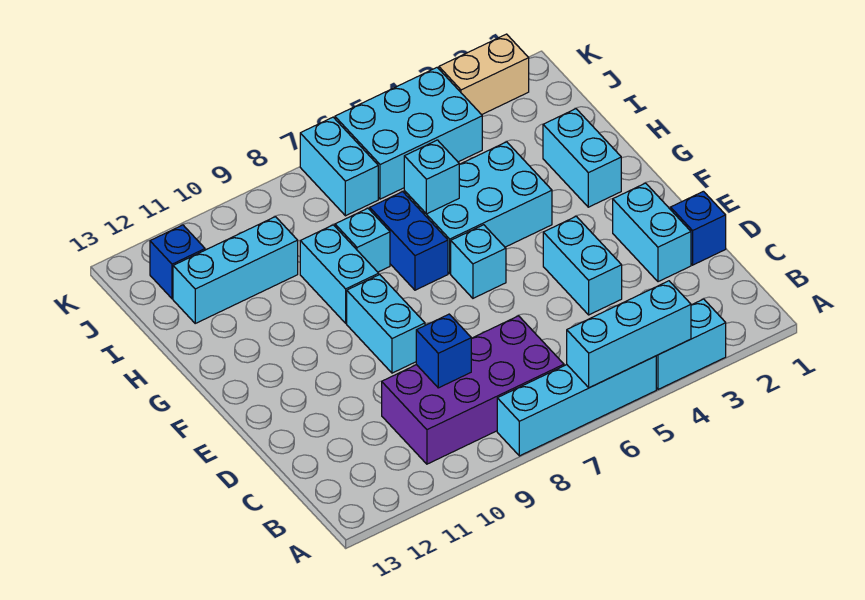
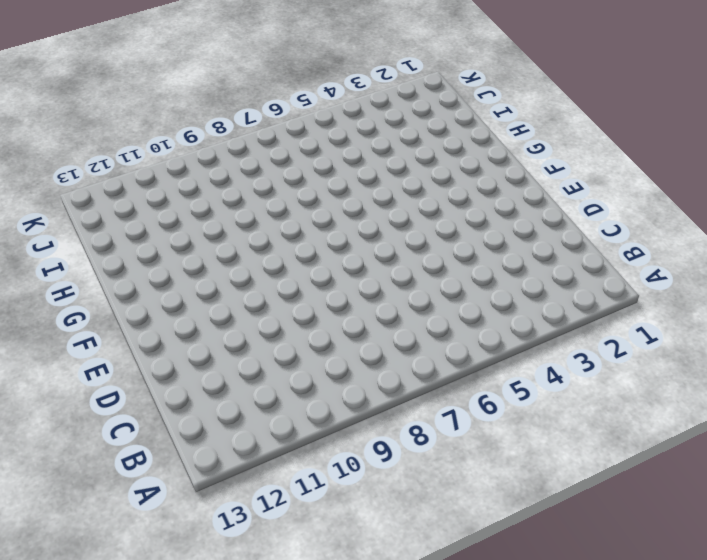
none -> cyan 1x2 brick [656,299,726,389]
none -> cyan 1x4 brick [497,356,656,456]
none -> purple 2x4 brick [382,316,564,464]

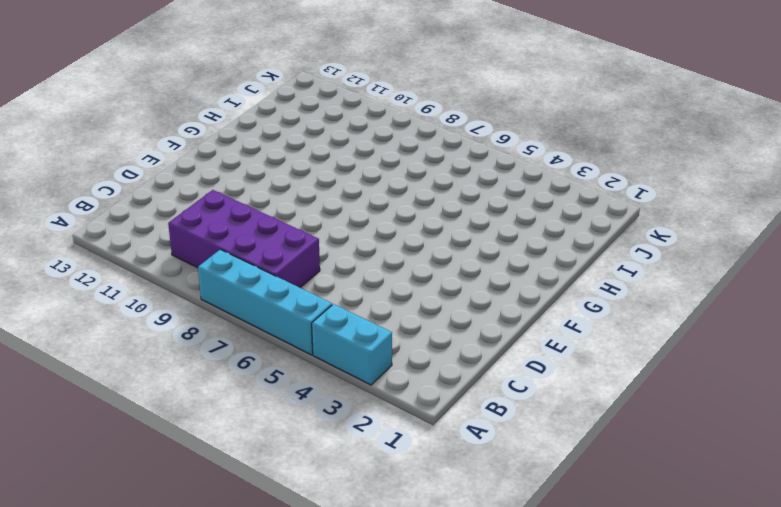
none -> blue 1x1 brick [671,191,726,265]
none -> cyan 1x2 brick [613,183,691,282]
none -> cyan 1x2 brick [543,216,622,315]

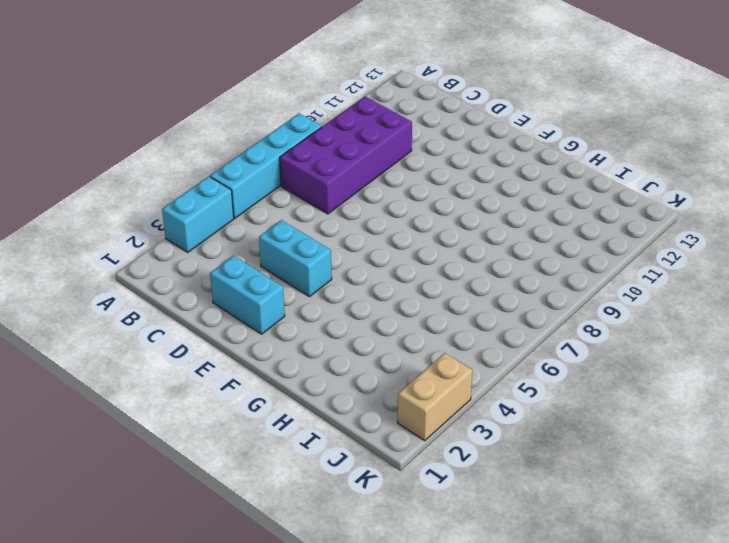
none -> blue 1x1 brick [671,191,726,265]
none -> cyan 1x2 brick [347,275,425,373]
none -> cyan 1x1 brick [451,225,506,298]

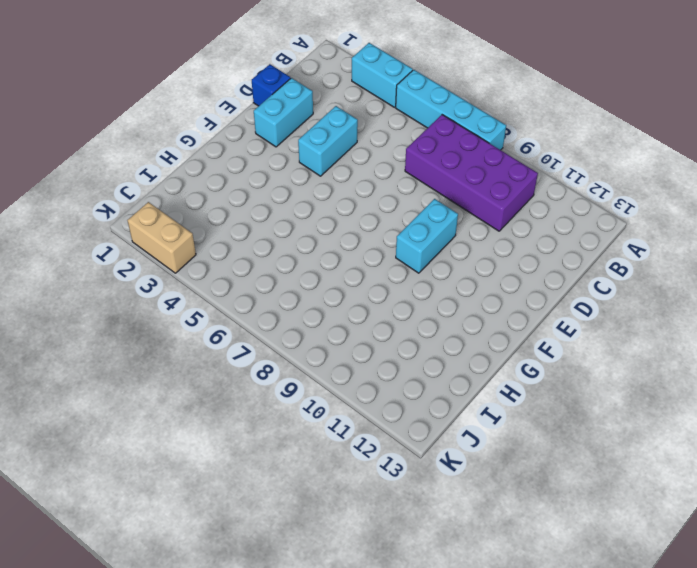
none -> cyan 1x1 brick [451,225,506,298]
none -> cyan 1x2 brick [543,109,621,207]
none -> cyan 2x3 brick [404,142,552,273]

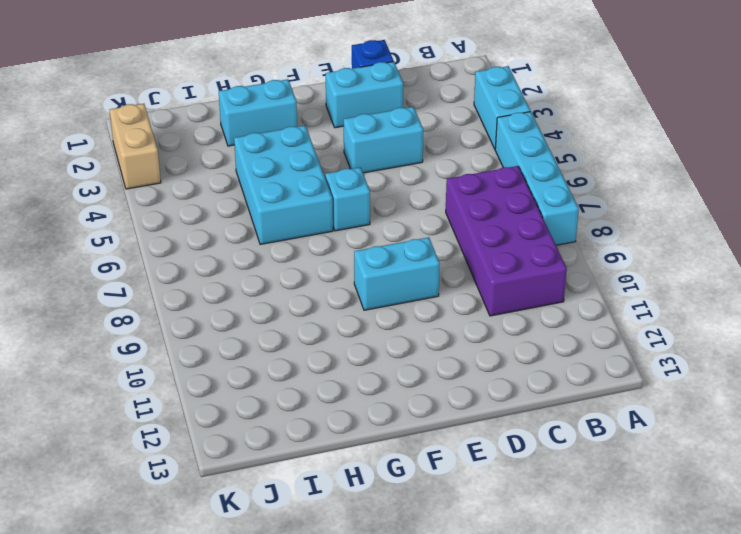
none -> blue 1x2 brick [370,192,448,290]
none -> cyan 1x2 brick [300,225,379,323]
none -> cyan 1x1 brick [335,208,390,272]

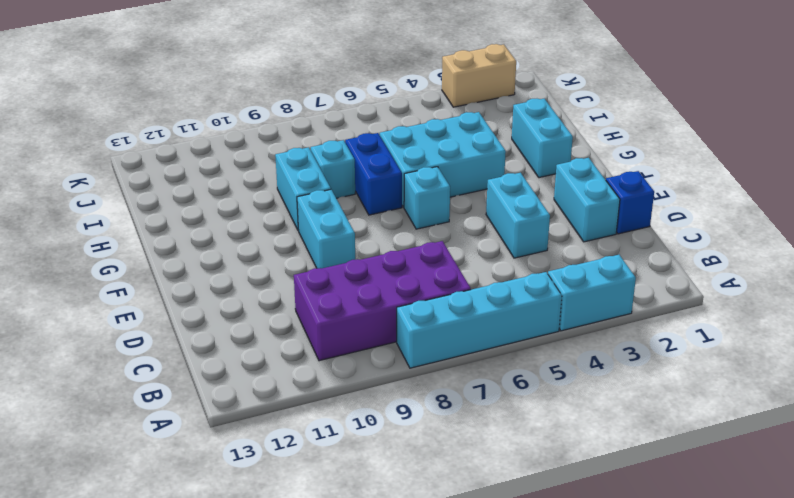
none -> cyan 1x3 brick [173,217,298,323]
none -> cyan 2x3 brick [335,68,482,199]
none -> cyan 1x2 brick [300,117,378,216]

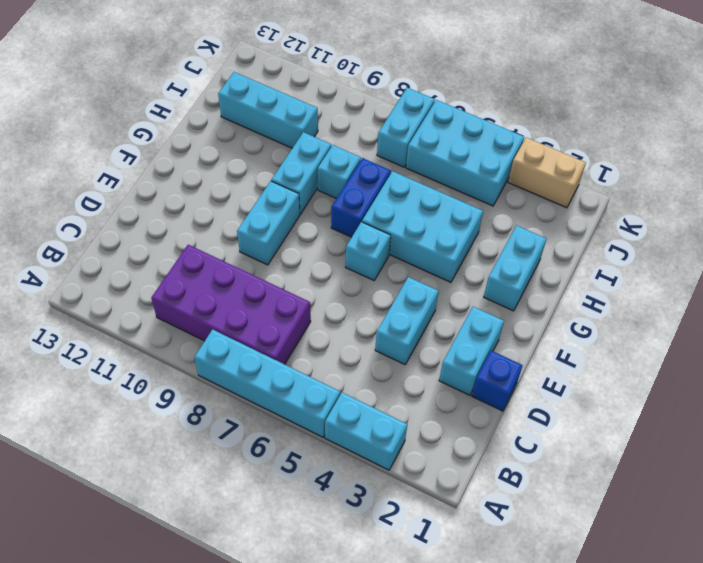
none -> blue 1x1 brick [150,225,205,299]
none -> cyan 1x3 brick [567,281,691,388]
none -> blue 1x1 brick [416,314,471,388]

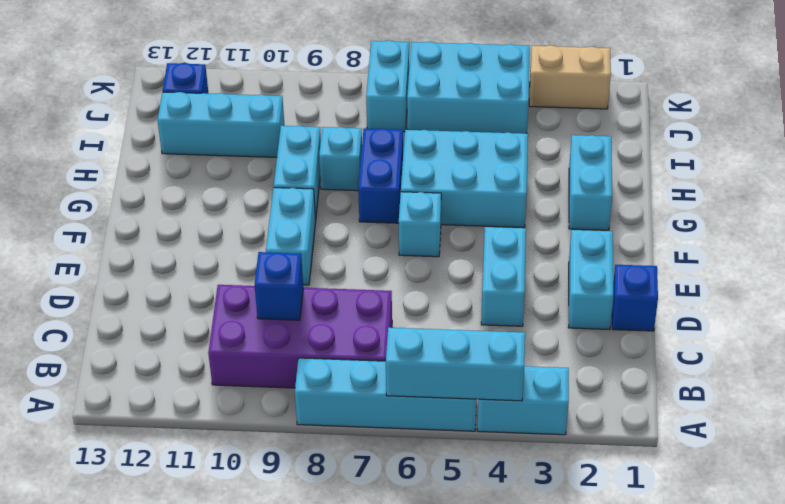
none -> cyan 1x1 brick [404,140,459,214]

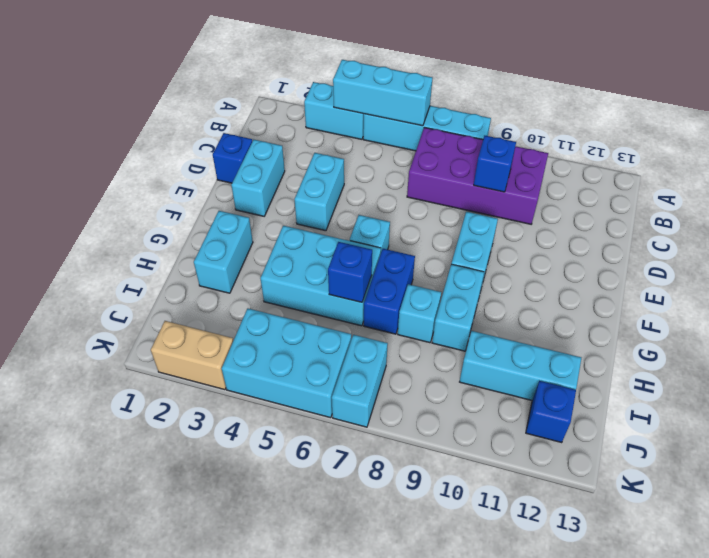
blue 1x1 brick [328,242,372,302] -> cyan 1x1 brick [404,140,459,214]

